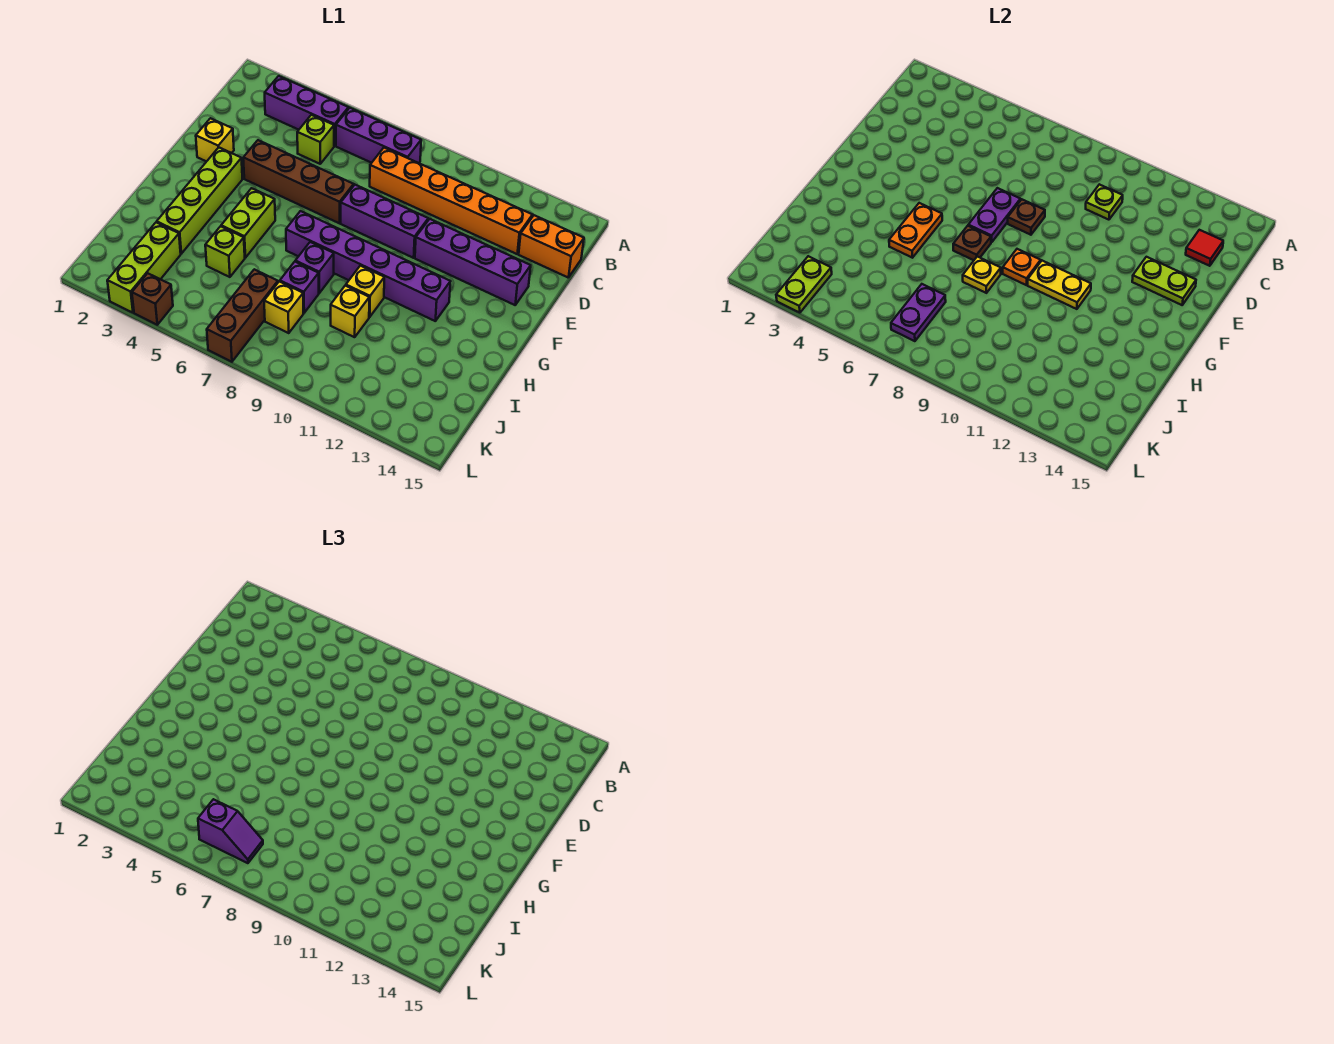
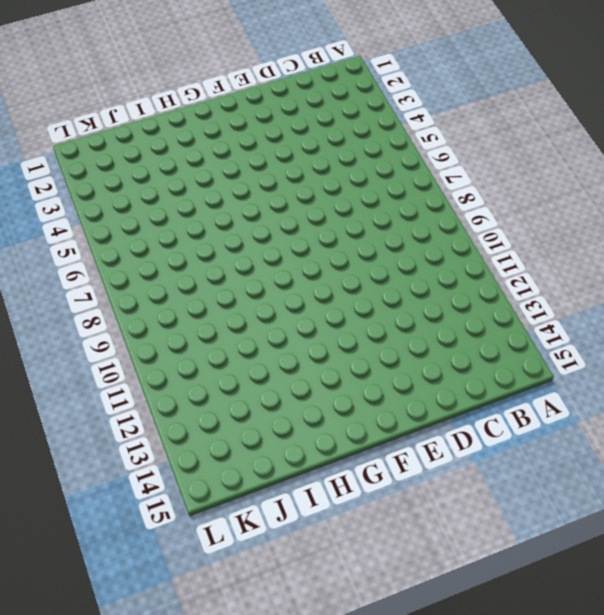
none -> purple 1x3 brick [265,76,349,146]
none -> purple 1x3 brick [336,108,421,163]
none -> lime 1x1 brick [297,115,334,164]
none -> orange 1x6 brick [370,148,532,254]

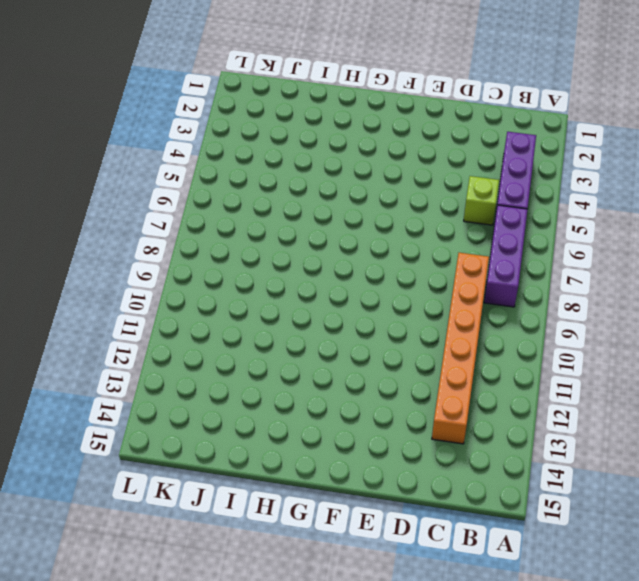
none -> orange 1x2 brick [519,215,584,278]
none -> yellow 1x1 brick [196,118,234,162]
none -> brown 1x4 brick [243,140,354,223]
none -> purple 1x3 brick [341,185,428,258]

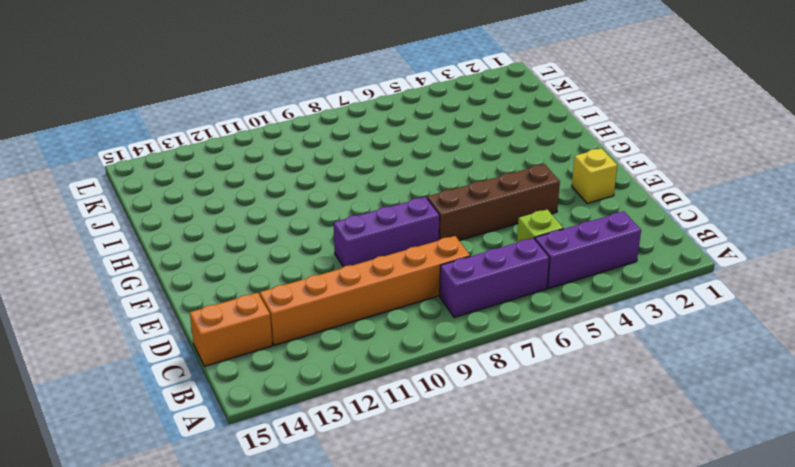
none -> purple 1x4 brick [415,219,531,305]
none -> lime 1x4 brick [157,147,242,254]
none -> lime 1x2 brick [221,188,275,258]
none -> purple 1x6 brick [286,211,451,321]

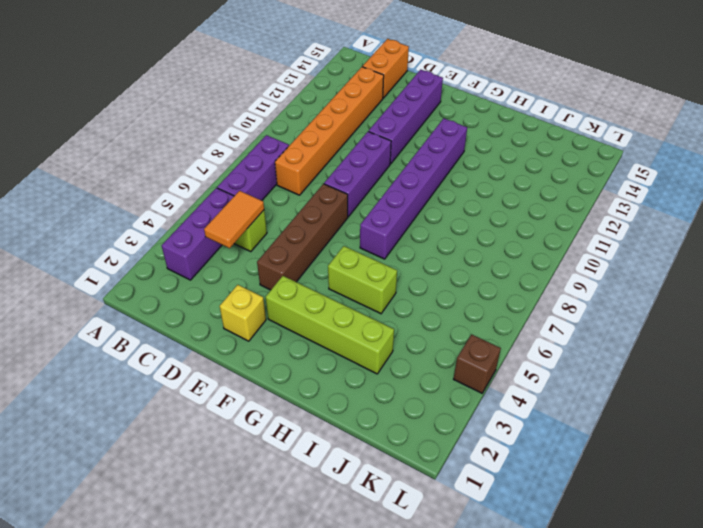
orange 1x2 tile [204,191,264,248] -> none
none -> purple 1x1 brick [295,242,334,293]
none -> yellow 1x1 brick [346,266,384,317]
none -> lime 1x1 brick [205,226,245,277]
none -> purple 1x1 brick [280,262,319,313]

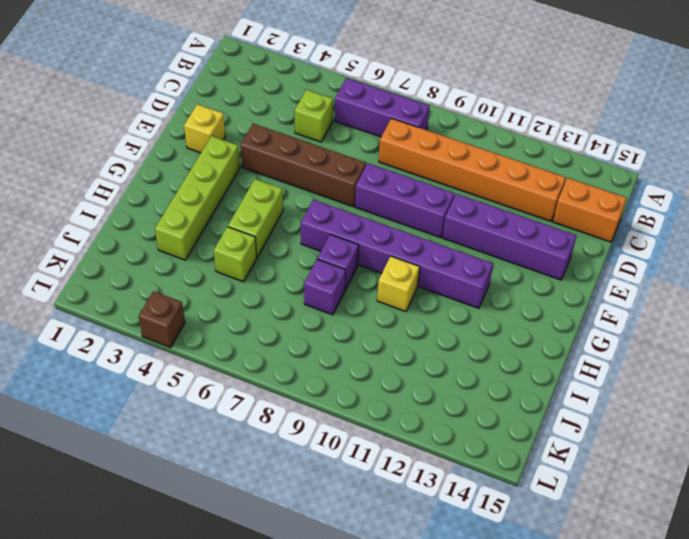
none -> purple 1x3 brick [265,76,349,146]
none -> yellow 1x1 brick [331,286,369,337]
none -> lime 1x3 brick [107,222,181,313]
none -> brown 1x3 brick [207,269,278,362]

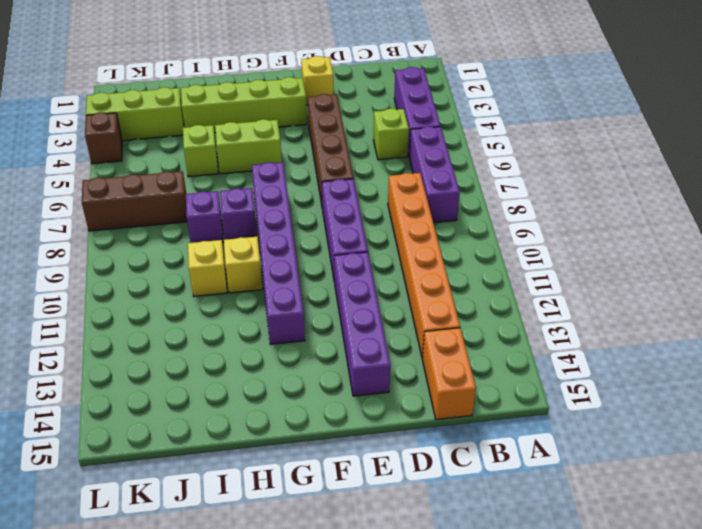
none -> yellow 1x1 brick [264,281,304,333]
none -> lime 1x1 plate [1086,184,1123,220]
none -> red 1x1 tile [1186,230,1223,266]
none -> purple 1x2 plate [968,188,1020,242]

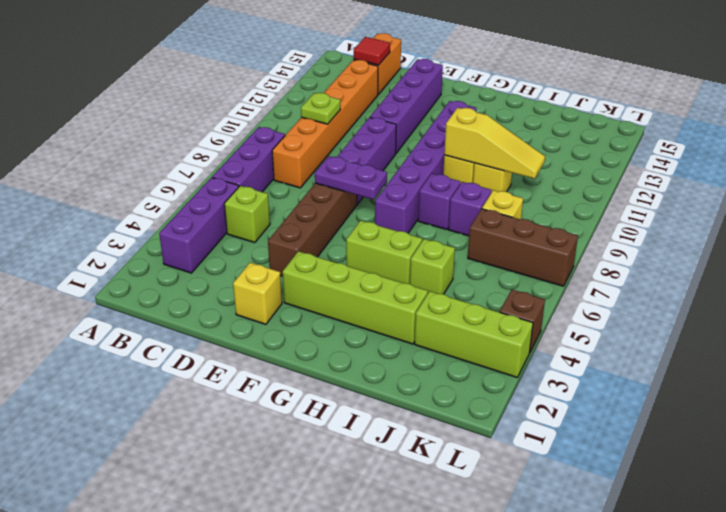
yellow 1x3 slope [444,108,545,179] -> none
none -> brown 1x1 plate [1008,199,1045,235]
none -> lime 1x2 plate [1132,257,1196,305]
none -> orange 1x2 plate [889,203,942,258]
none -> brown 1x1 plate [953,226,991,260]

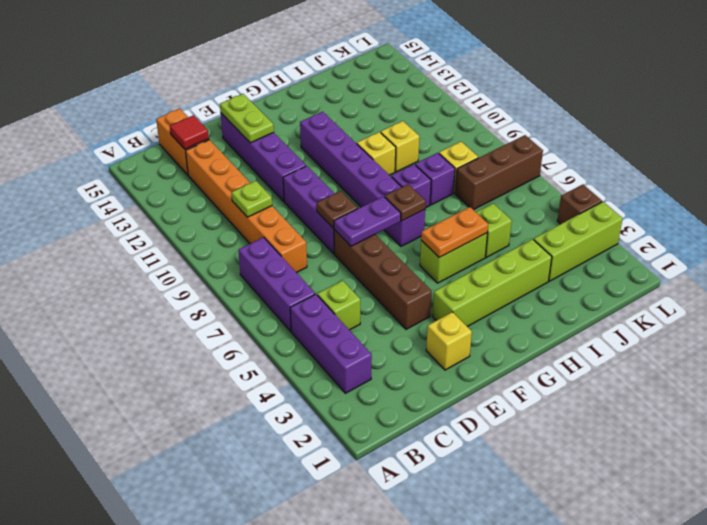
none -> orange 1x1 plate [1003,249,1041,285]
none -> yellow 1x2 plate [1028,261,1091,309]
none -> yellow 1x1 plate [963,257,1001,293]
none -> purple 1x2 plate [891,284,946,341]

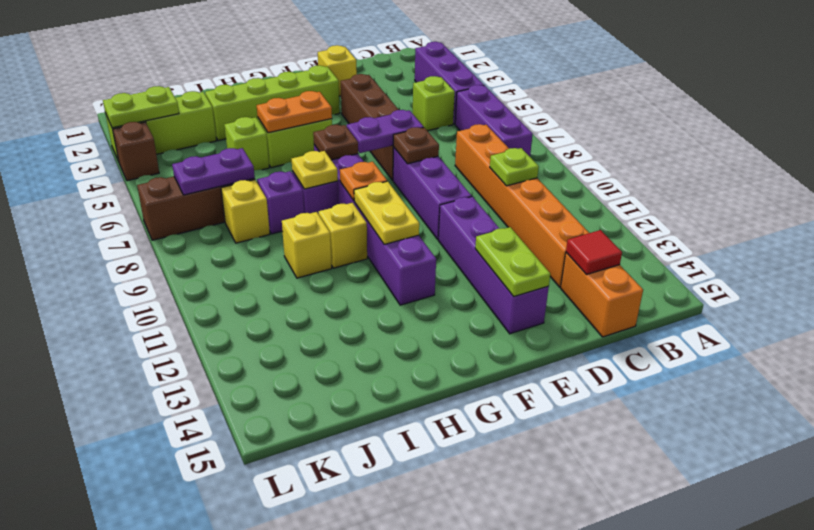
none -> purple 1x2 slope [198,799,263,863]

